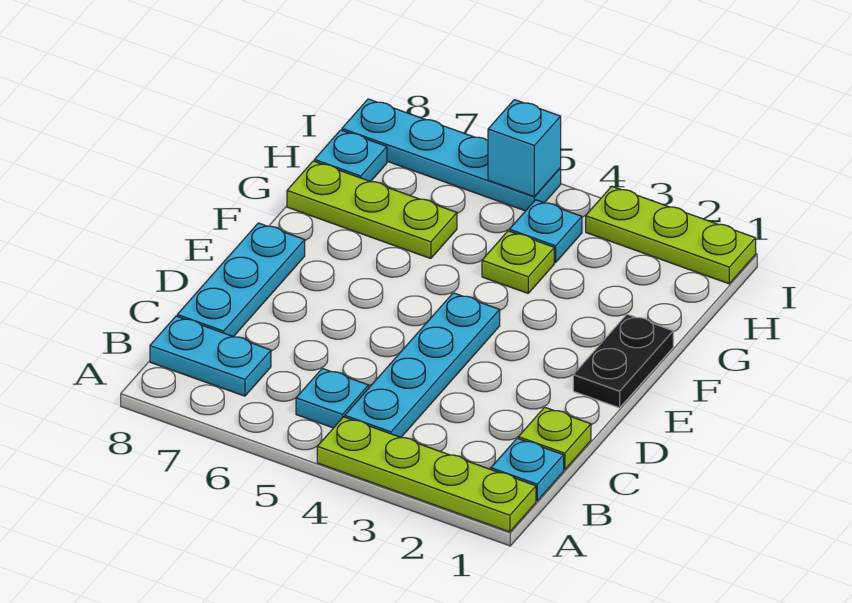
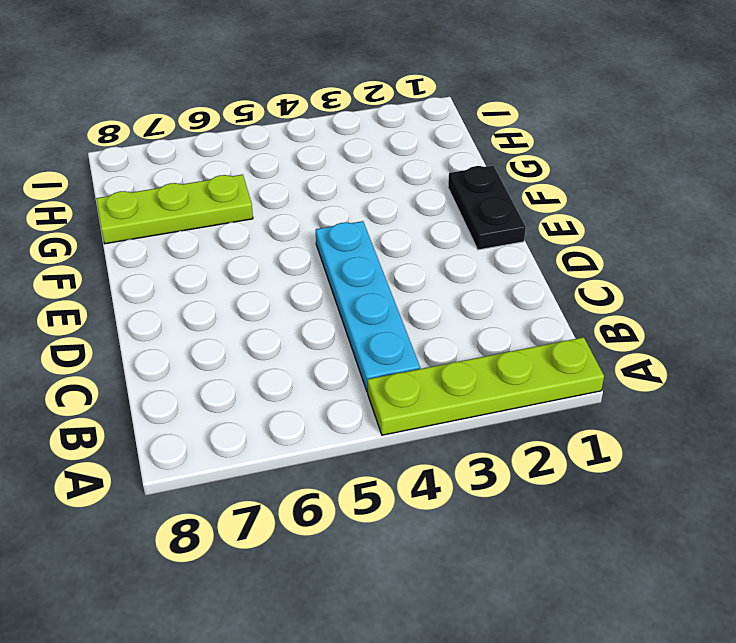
none -> cyan 1x1 plate [491,438,564,501]
none -> cyan 1x1 plate [296,368,369,428]
none -> cyan 1x2 plate [150,316,271,396]

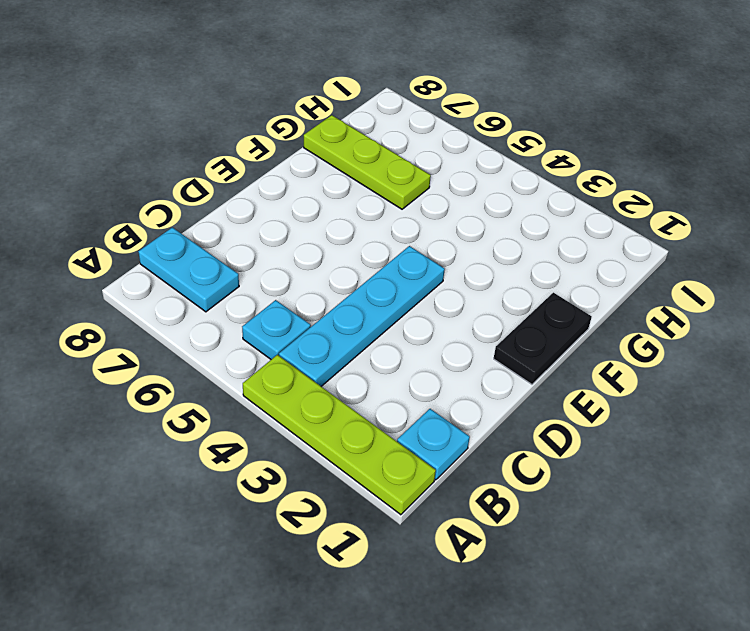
none -> lime 1x1 plate [518,407,591,470]
none -> cyan 1x3 plate [177,223,305,337]
none -> lime 1x1 plate [482,231,554,293]

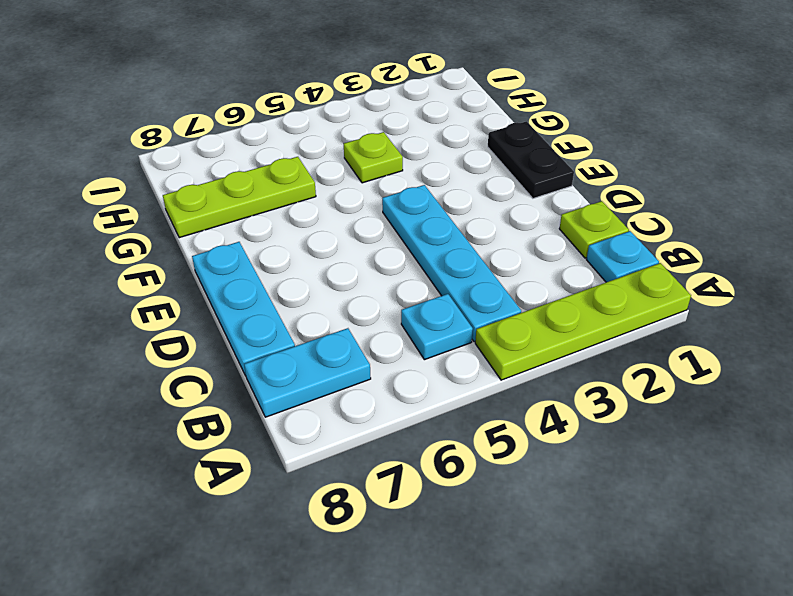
none -> cyan 1x1 plate [509,200,582,262]
none -> cyan 1x1 plate [314,130,387,182]
none -> lime 1x3 plate [586,186,756,284]

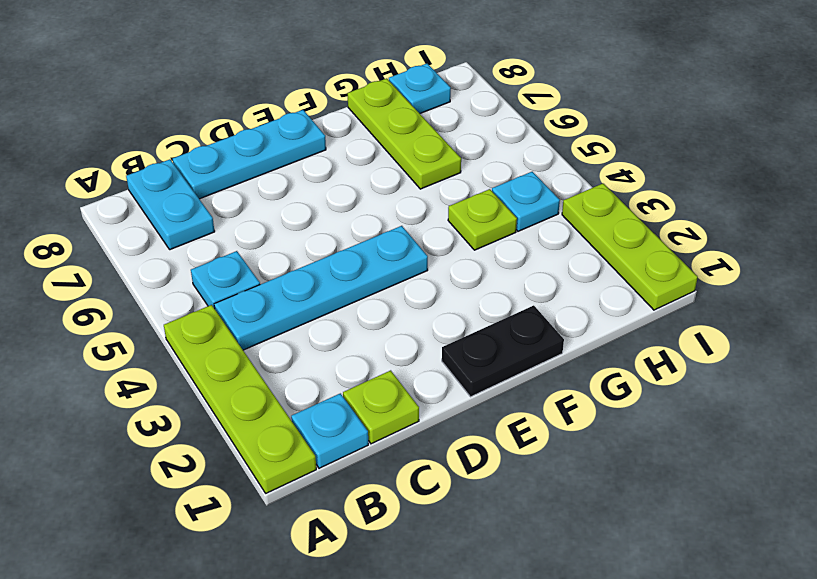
none -> cyan 1x4 plate [342,99,561,211]
none -> cyan 1x1 brick [488,100,561,197]

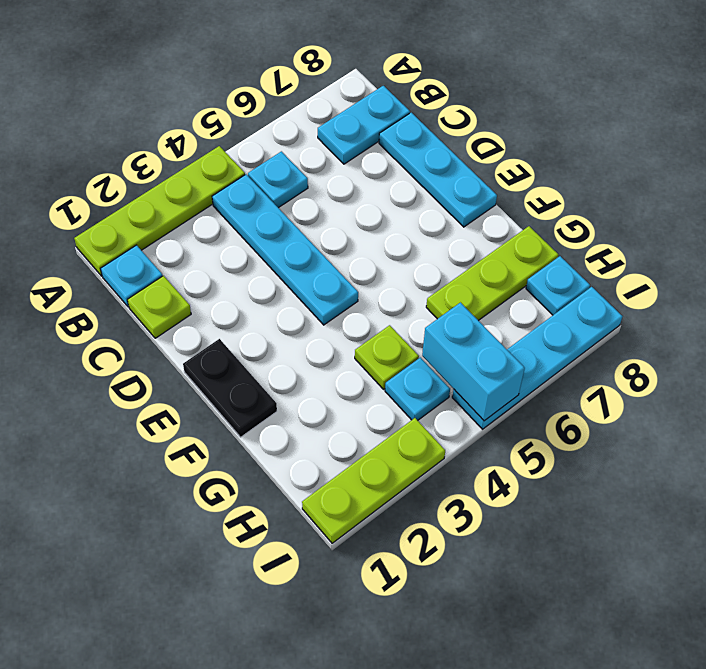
cyan 1x2 brick [422,303,525,421] -> cyan 1x1 brick [488,100,561,197]

